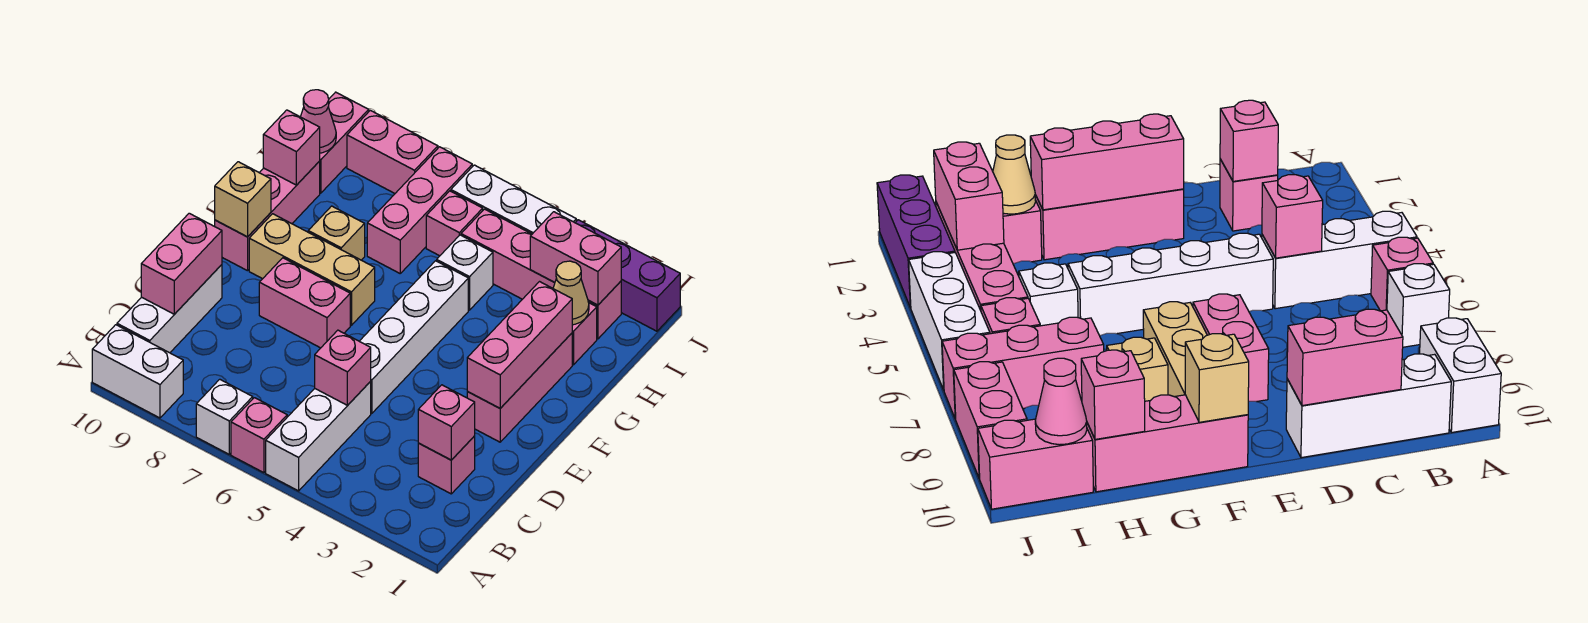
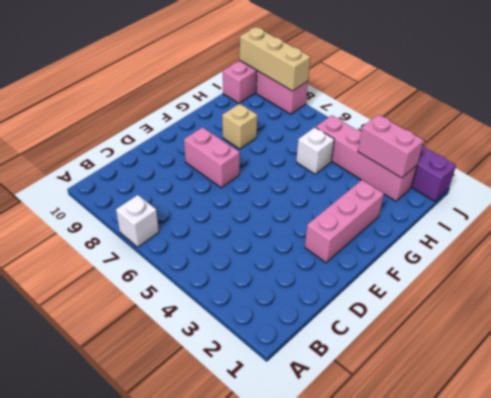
tan 1x3 brick [240,27,310,91] -> tan 1x3 brick moved to [249,214,375,325]
none -> white 1x3 brick [266,382,371,491]
none -> pink 1x1 brick [231,398,287,473]
none -> white 1x2 brick [92,325,183,418]
none -> white 1x3 brick [117,265,222,353]

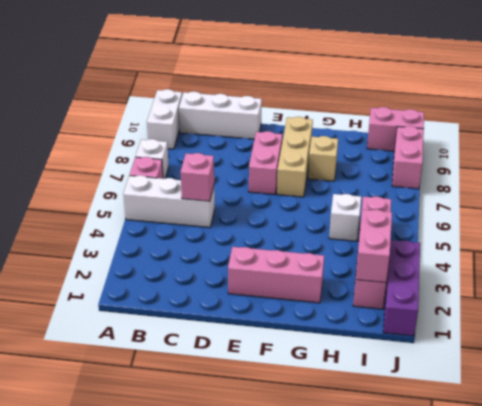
none -> pink 1x1 brick [418,436,475,494]
none -> white 1x4 brick [359,261,468,413]
none -> pink 1x3 brick [215,161,320,271]
none -> pink 1x1 brick [572,303,597,365]

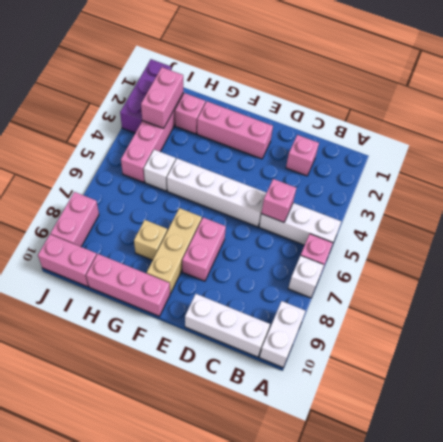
none -> pink 1x3 brick [367,147,472,273]
none -> pink 1x1 brick [426,191,483,256]
none -> white 1x3 brick [451,165,576,234]
none -> pink 1x1 brick [418,385,475,460]

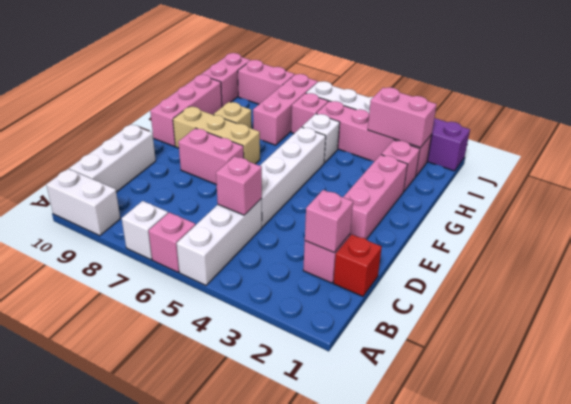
red 1x1 brick [333,235,382,296] -> none
none -> pink 1x2 brick [141,213,222,314]
none -> pink 1x3 brick [467,282,572,408]
none -> tan 1x1 brick [215,162,271,237]
none -> tan 1x1 cone [553,261,589,325]

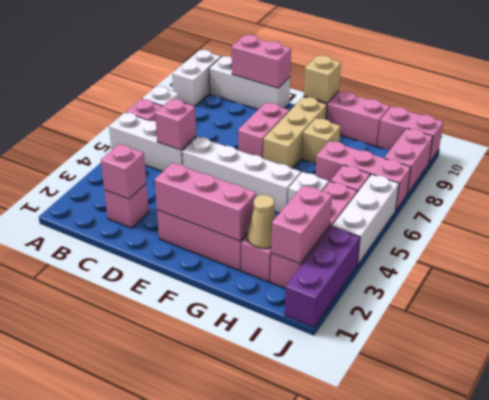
none -> pink 1x1 brick [263,110,320,185]
none -> pink 1x1 cone [301,90,336,153]

